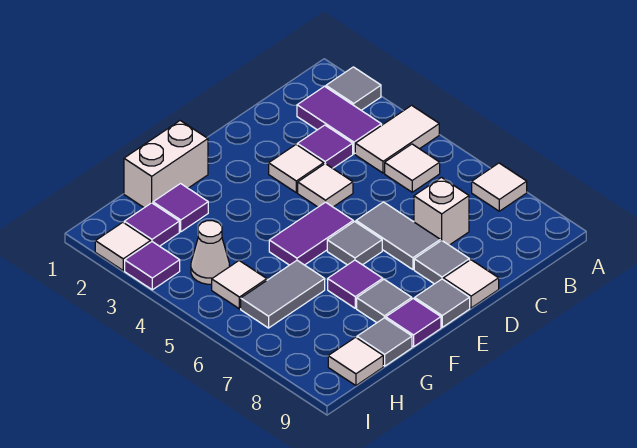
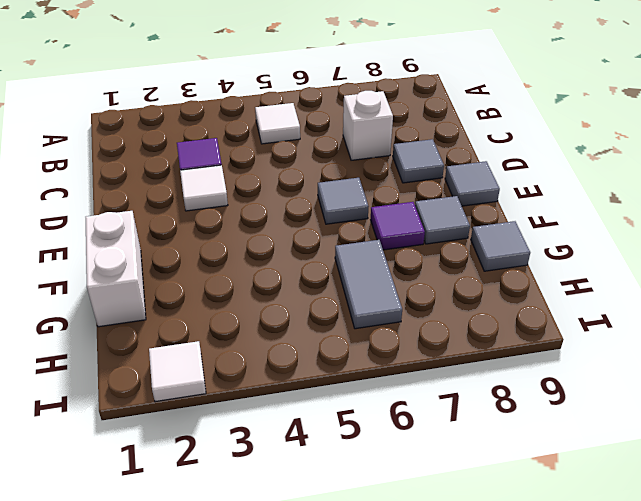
none -> grey 1x1 tile [326,67,381,110]
none -> white 1x2 tile [355,105,439,173]
none -> white 1x1 tile [472,163,527,211]

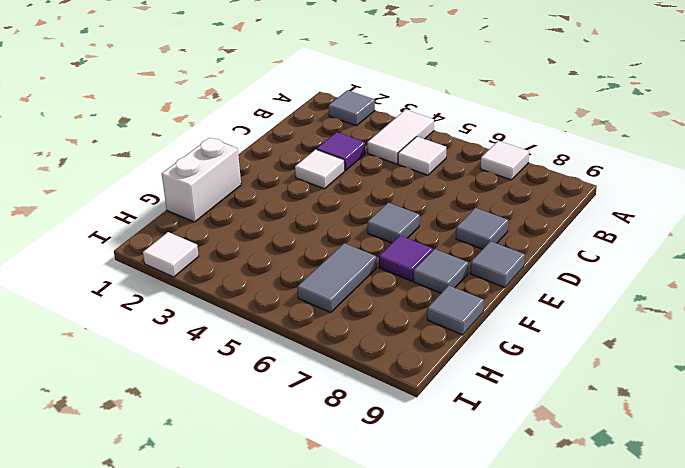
none -> purple 1x2 tile [297,86,381,154]
none -> white 1x1 brick [414,177,469,245]
none -> white 1x1 tile [298,164,353,207]

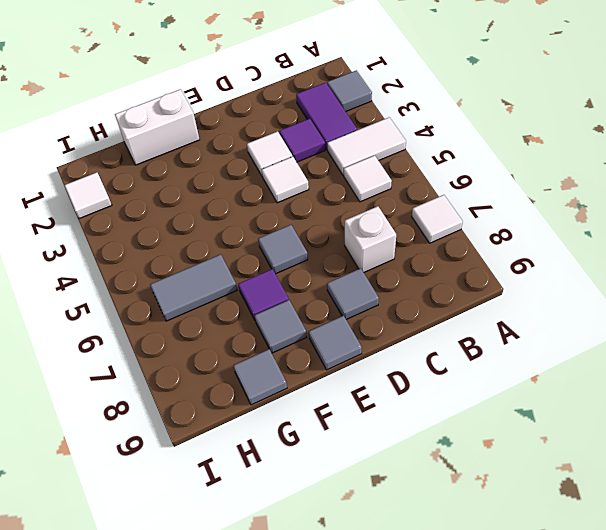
none -> grey 1x2 tile [356,202,440,269]
none -> white 1x1 tile [443,260,499,308]
none -> purple 1x2 tile [269,202,353,265]

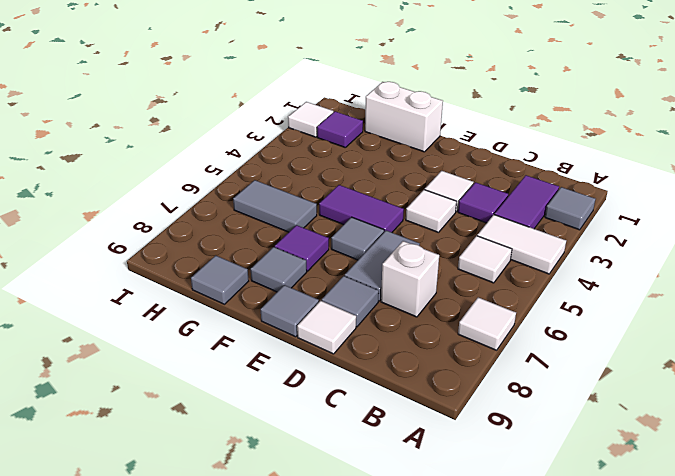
none -> purple 1x1 tile [386,299,441,347]
none -> purple 1x1 tile [153,184,208,232]
none -> white 1x1 cone [191,221,229,284]

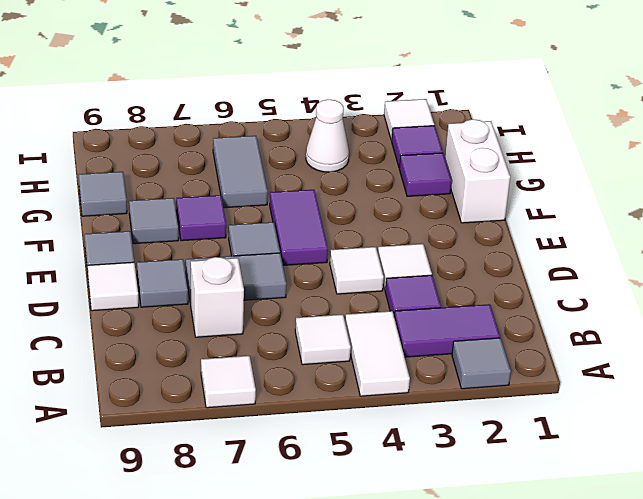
none -> purple 1x1 tile [386,299,441,347]
none -> white 1x1 tile [212,261,267,309]
none -> white 1x1 tile [328,337,383,386]

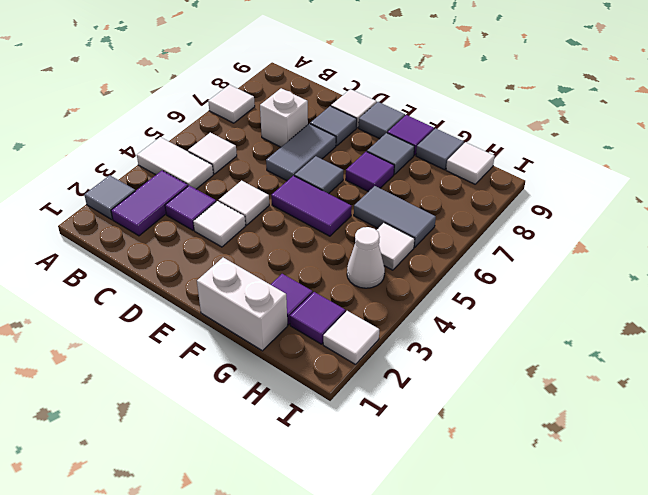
none -> purple 1x1 tile [125,242,180,290]

